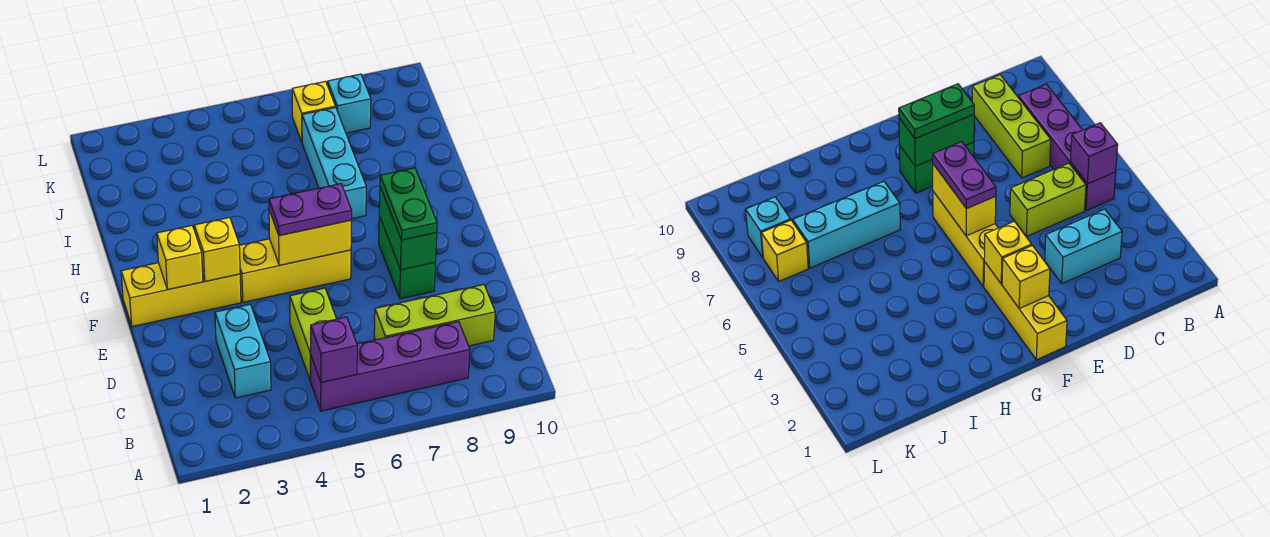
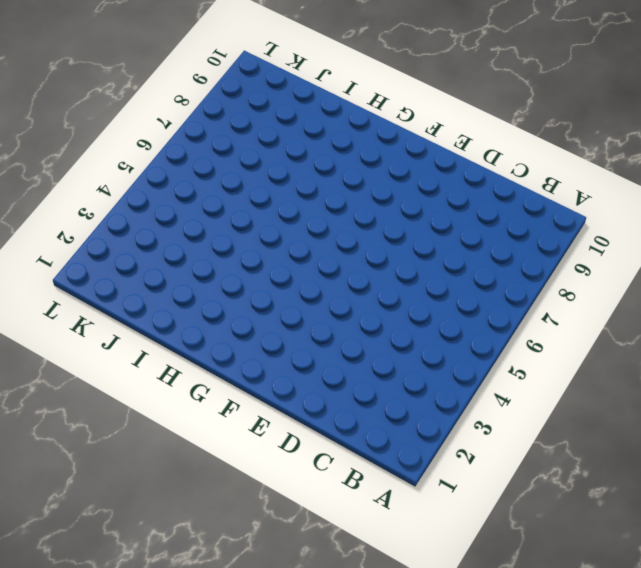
none -> purple 1x4 brick [311,322,470,411]
none -> cyan 1x2 brick [215,304,271,398]
none -> lime 1x2 brick [290,288,336,381]

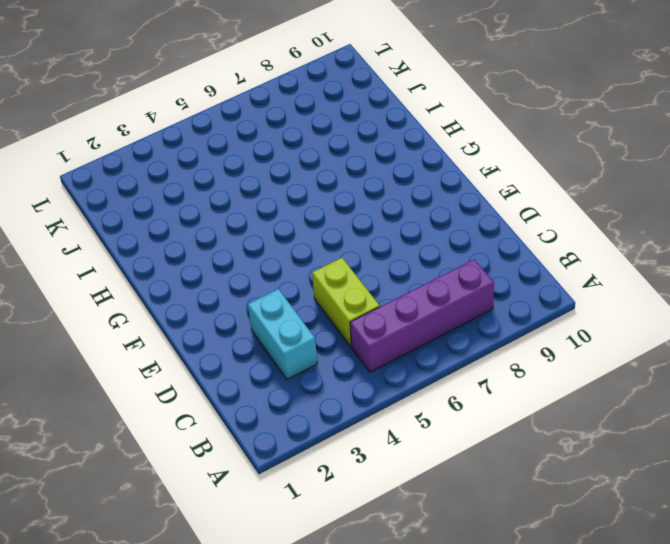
none -> lime 1x3 brick [374,285,495,346]
none -> green 1x2 brick [379,216,435,299]
none -> yellow 1x3 brick [121,263,241,327]

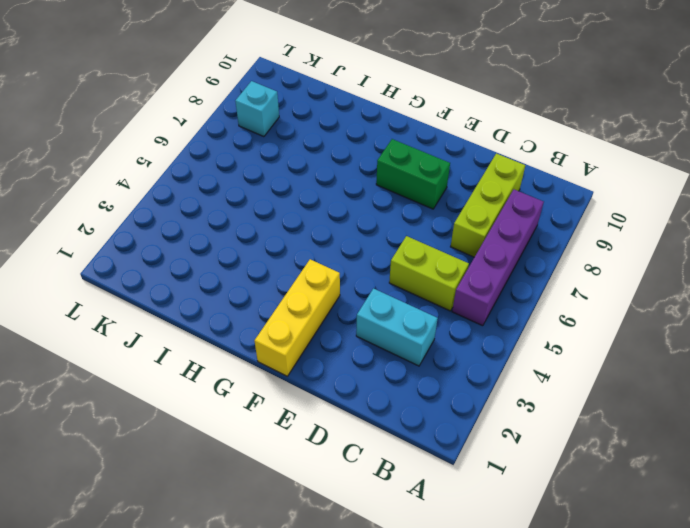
none -> yellow 1x3 brick [239,239,351,302]
none -> cyan 1x3 brick [302,107,366,219]
none -> yellow 1x1 brick [292,81,335,142]

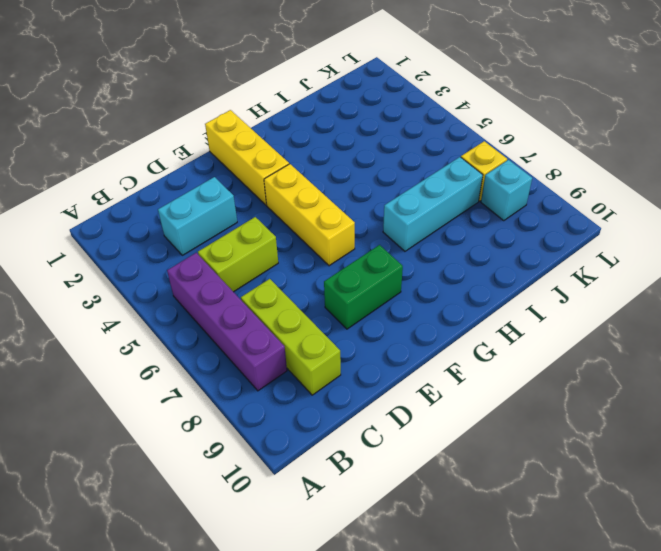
none -> purple 1x1 brick [311,317,357,382]
none -> green 1x2 brick [379,187,437,270]
none -> yellow 1x1 brick [157,226,203,289]

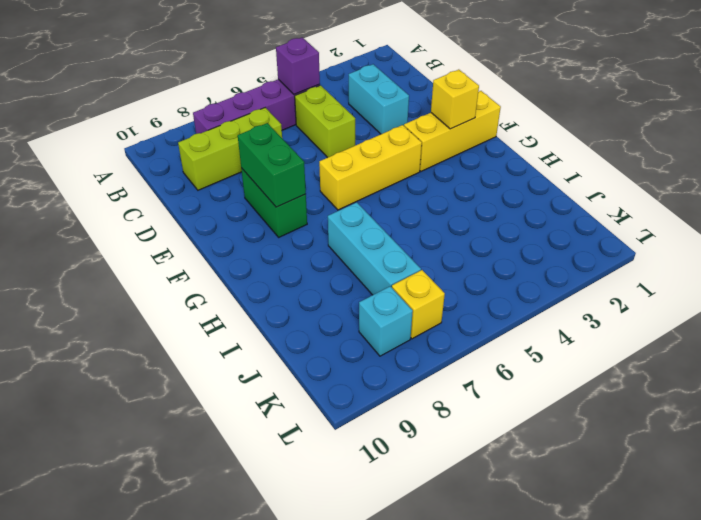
none -> yellow 1x1 brick [194,217,240,281]
none -> yellow 1x2 brick [269,210,351,265]
none -> green 1x2 plate [380,168,437,240]

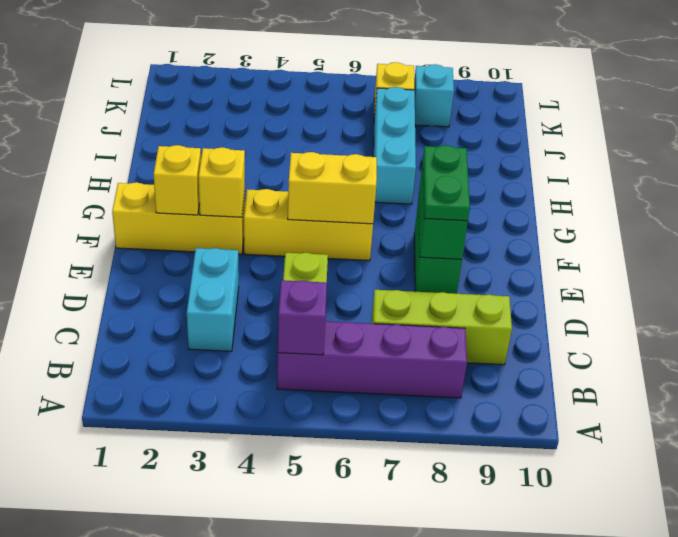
none -> purple 1x2 plate [269,184,352,236]

